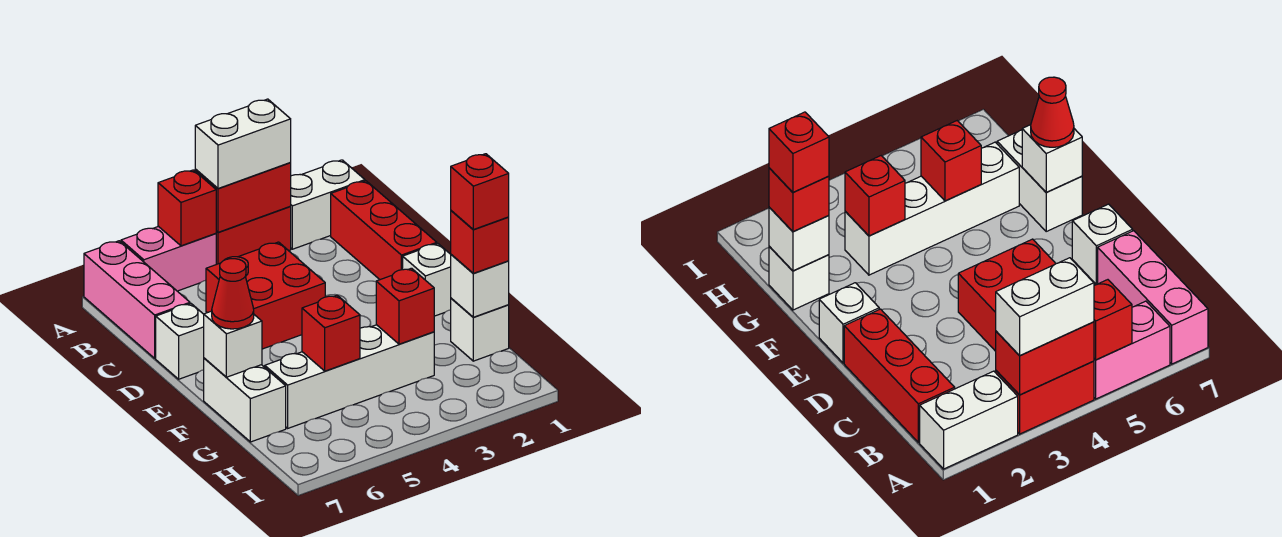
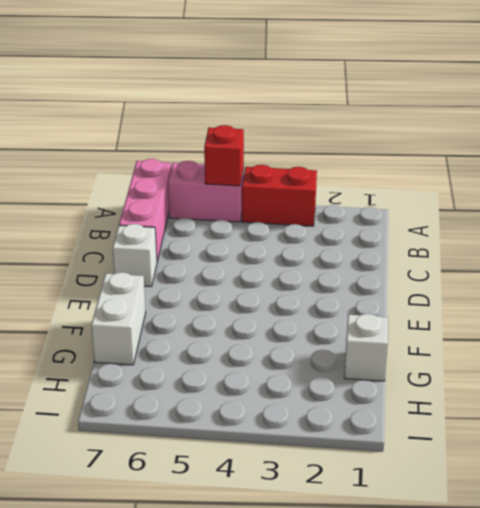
none -> white 1x2 brick [290,160,365,249]
none -> red 1x3 brick [331,181,437,280]
none -> red 2x2 brick [206,242,325,349]

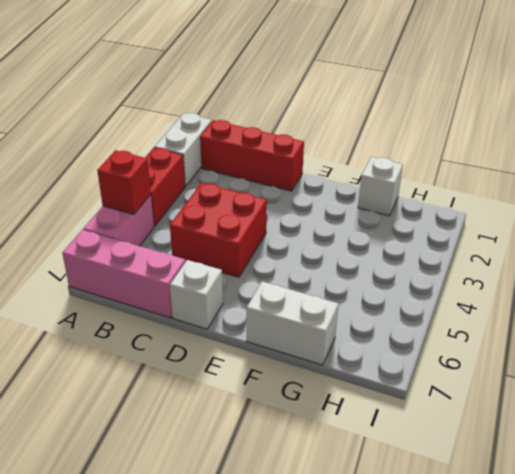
none -> white 1x1 brick [403,244,451,316]
none -> white 1x4 brick [265,325,434,428]
none -> red 1x2 brick [195,163,291,232]

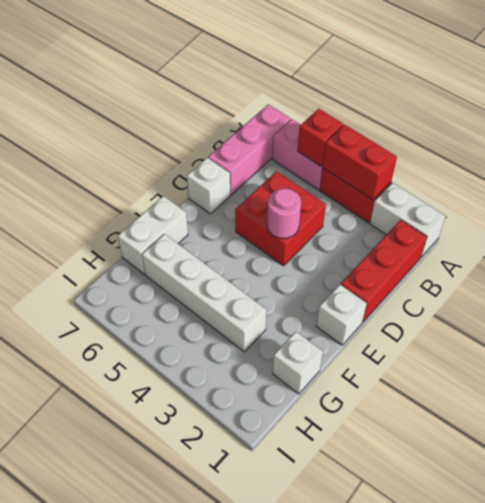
pink 1x1 round brick [267,188,301,239] -> none
none -> white 1x1 brick [204,311,262,377]
none -> white 1x1 brick [451,255,509,317]
none -> red 1x1 brick [376,268,434,344]

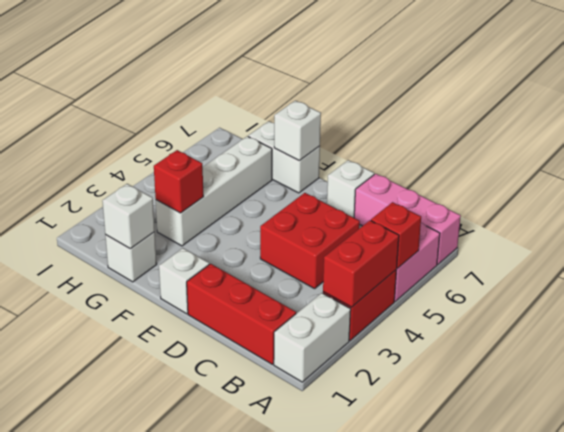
none -> red 1x1 brick [302,295,360,371]
none -> white 1x2 brick [195,99,291,188]
none -> red 1x1 cone [212,259,254,329]

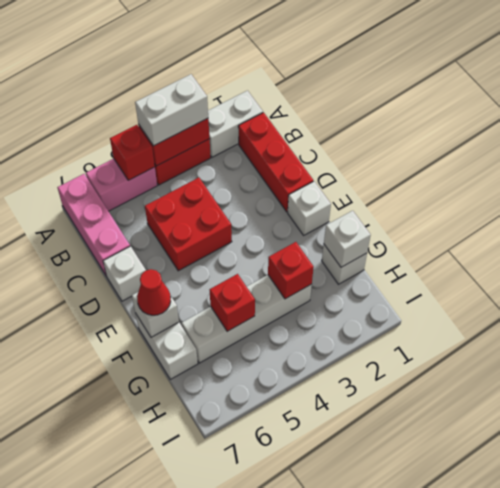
none -> red 1x1 brick [451,211,509,273]
none -> red 1x1 brick [451,154,509,230]

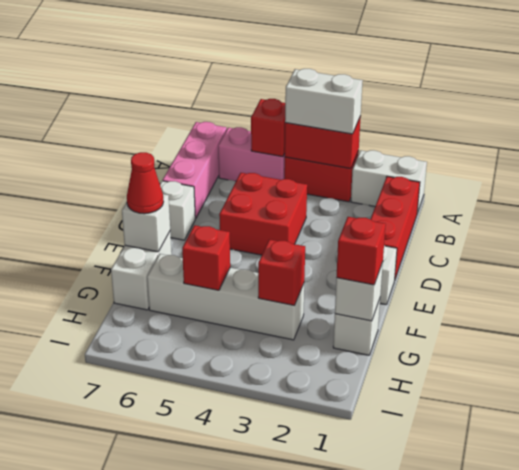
none -> red 1x1 brick [451,154,509,230]

